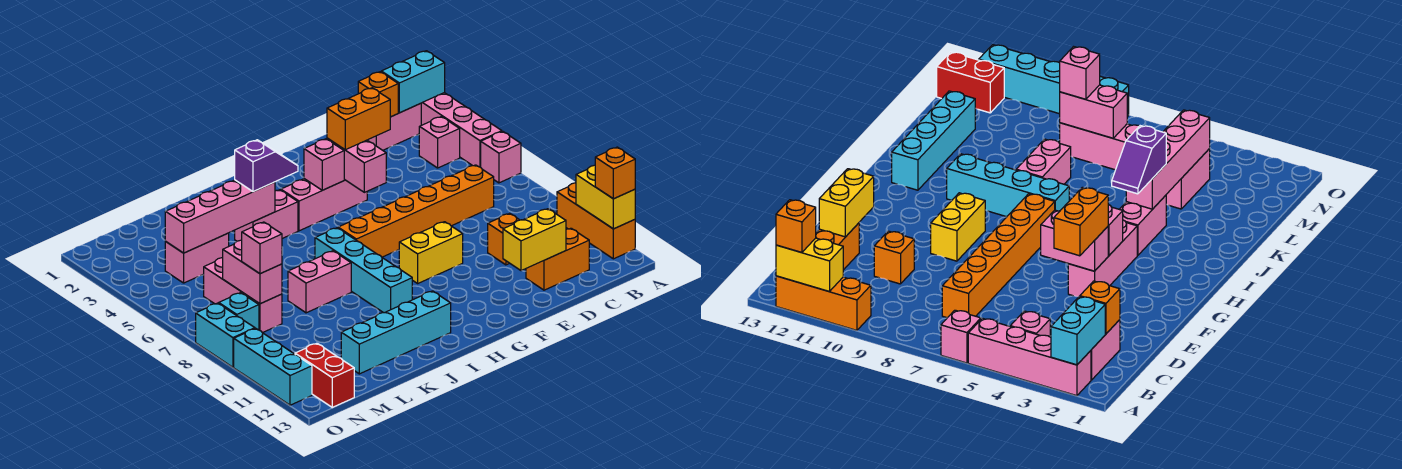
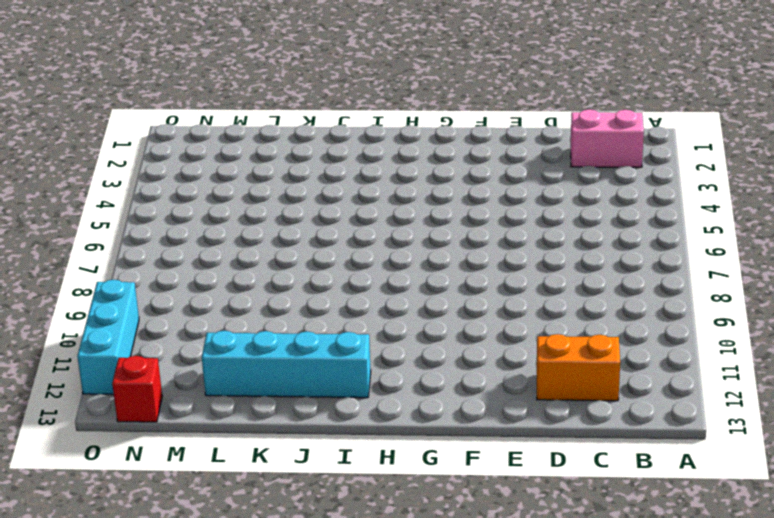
red 1x1 brick [112,356,162,422] -> red 1x2 brick [295,343,354,407]
none -> pink 1x4 brick [421,93,502,167]
none -> pink 1x1 brick [481,131,521,183]
none -> orange 1x3 brick [557,183,635,259]
none -> pink 1x1 brick [419,117,460,168]

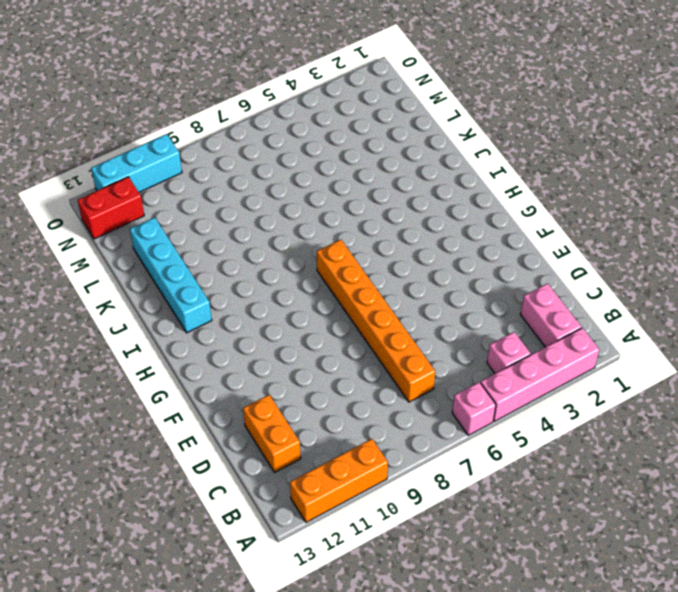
none -> orange 1x1 brick [488,213,519,265]
none -> pink 1x3 brick [281,179,367,231]
none -> yellow 1x2 brick [399,222,463,283]
none -> pink 1x2 brick [235,190,298,241]

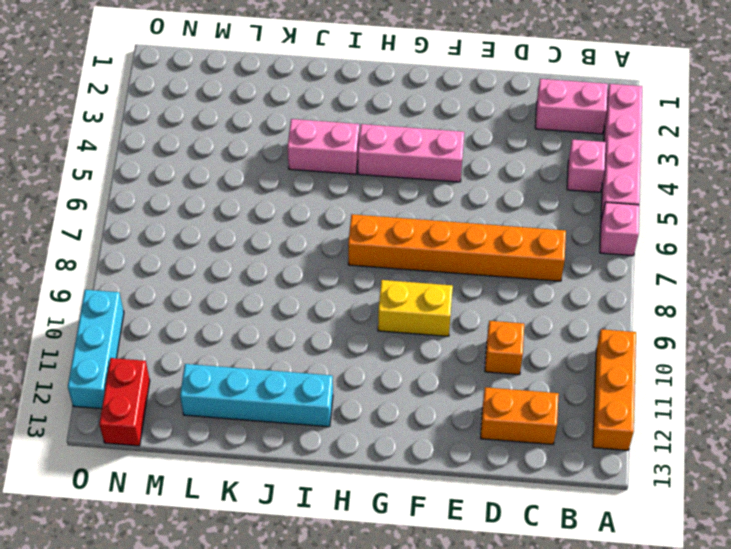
none -> cyan 1x4 brick [315,228,412,313]
none -> pink 1x2 brick [288,251,351,313]
none -> pink 1x2 brick [165,233,229,283]
none -> pink 1x3 brick [204,258,282,333]

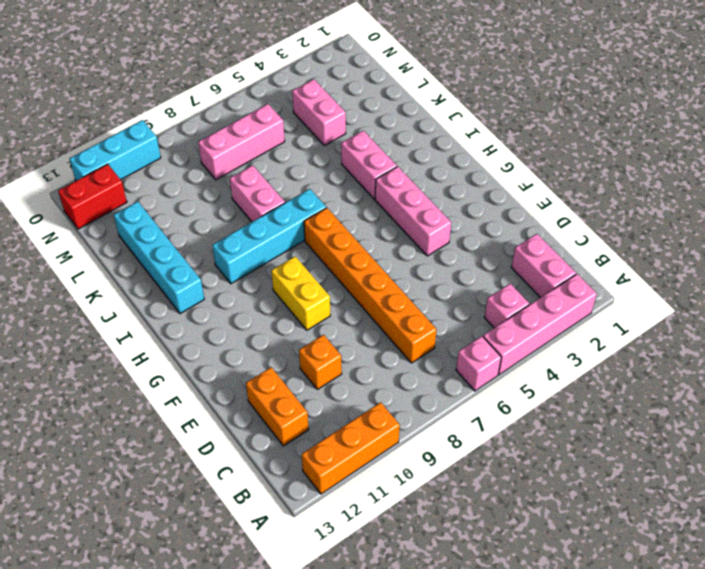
none -> cyan 1x1 brick [219,293,259,330]
none -> cyan 1x2 brick [196,303,255,367]
none -> cyan 1x2 brick [381,51,445,113]
none -> yellow 1x2 brick [576,165,635,229]

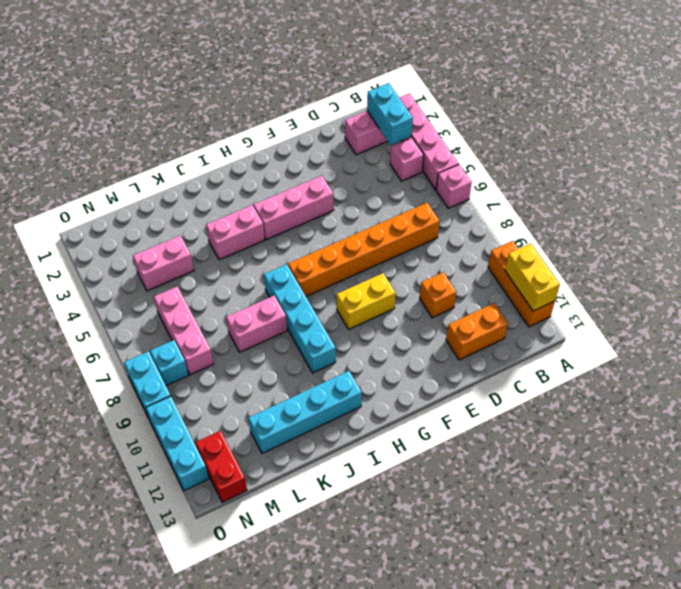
cyan 1x2 brick [367,83,413,145] -> cyan 1x2 brick turned to [381,51,445,113]
none -> orange 1x1 brick [358,72,398,117]
none -> yellow 1x2 brick [503,209,566,271]
none -> pink 1x2 brick [327,138,386,192]
none -> pink 1x1 brick [304,139,344,190]

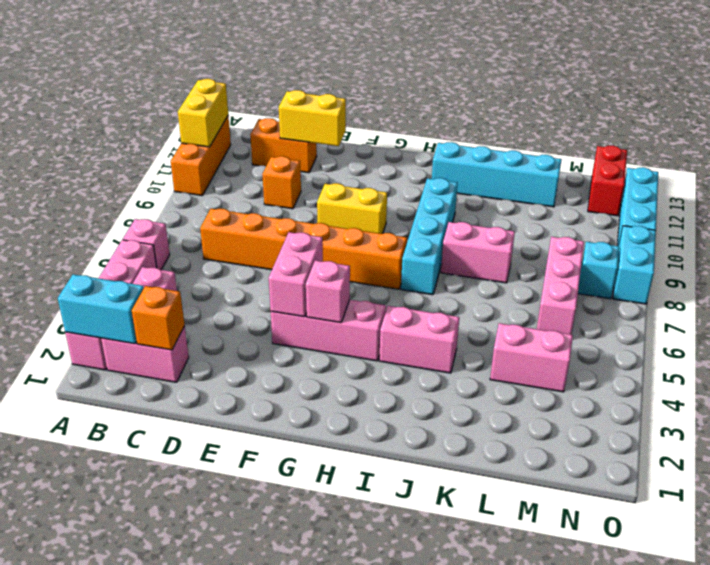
none -> pink 1x4 brick [165,180,275,253]
none -> pink 1x2 brick [223,240,282,304]
none -> orange 1x1 brick [595,147,635,199]
none -> orange 1x2 brick [327,88,390,150]

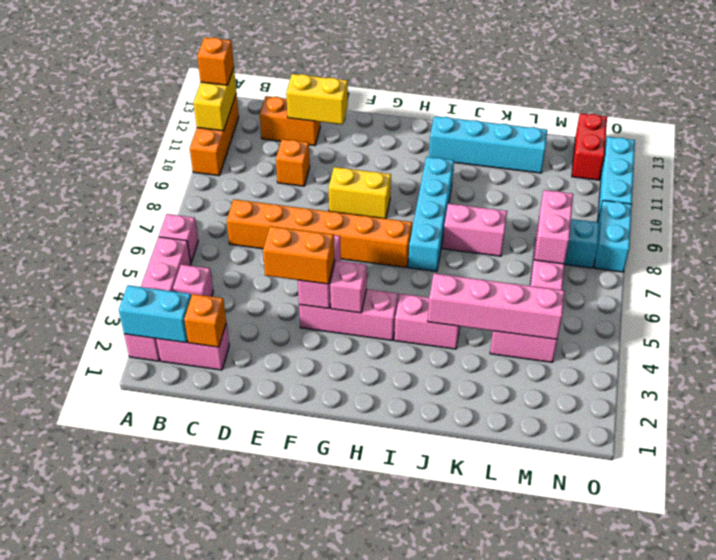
none -> purple 1x2 slope [235,140,298,192]
none -> pink 1x1 brick [242,222,282,274]

